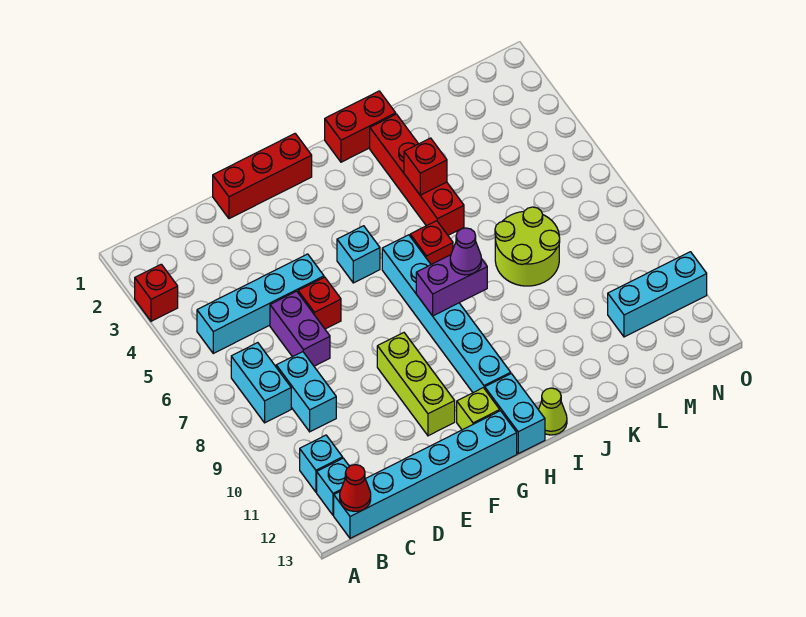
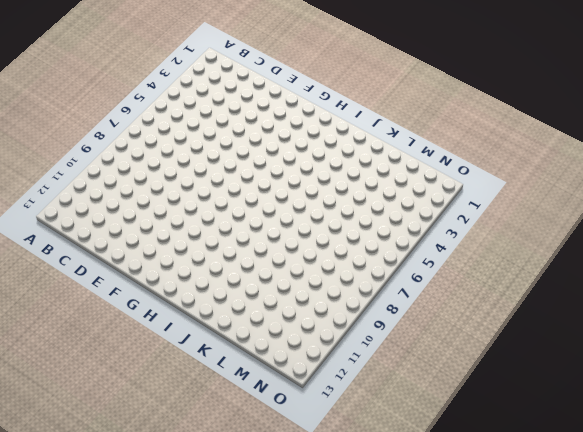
none -> red 1x1 brick [135,264,178,321]
none -> cyan 1x4 brick [197,254,324,353]
none -> cyan 1x2 brick [231,343,291,423]

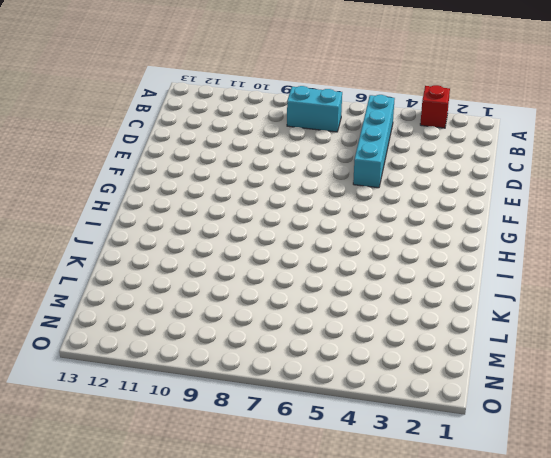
none -> cyan 1x1 brick [300,435,343,492]
none -> cyan 1x1 brick [317,458,349,515]
none -> cyan 1x6 brick [334,411,517,538]

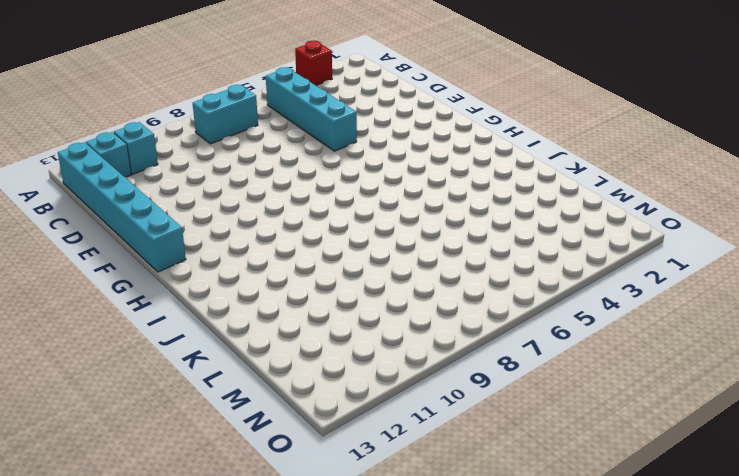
none -> cyan 1x2 brick [276,352,336,432]
none -> purple 1x2 brick [270,291,330,366]
none -> red 1x3 brick [213,134,312,219]

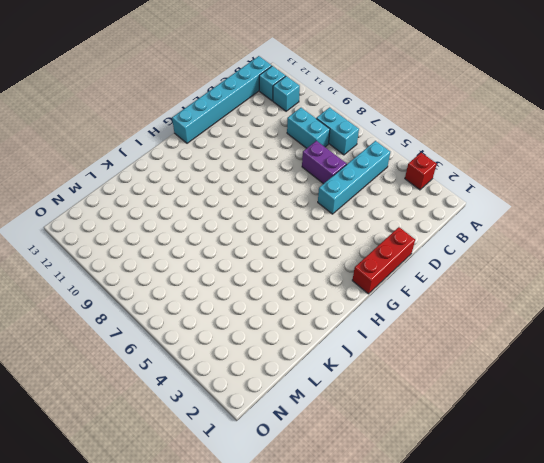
none -> red 1x1 brick [298,277,341,329]
none -> lime 1x3 brick [377,333,455,436]
none -> cyan 1x1 brick [337,226,380,283]

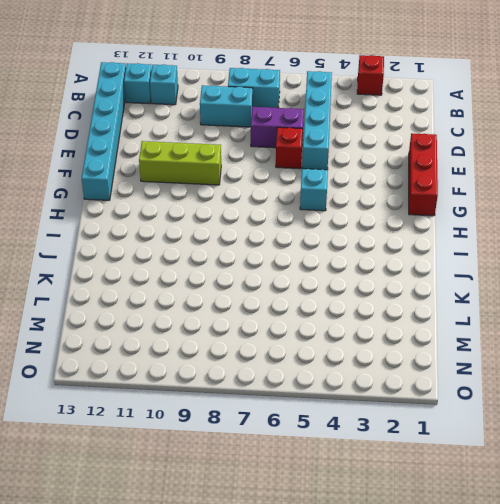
none -> lime 1x1 brick [457,388,500,430]
none -> cyan 1x6 brick [382,235,511,393]
none -> cyan 1x2 brick [485,374,545,454]

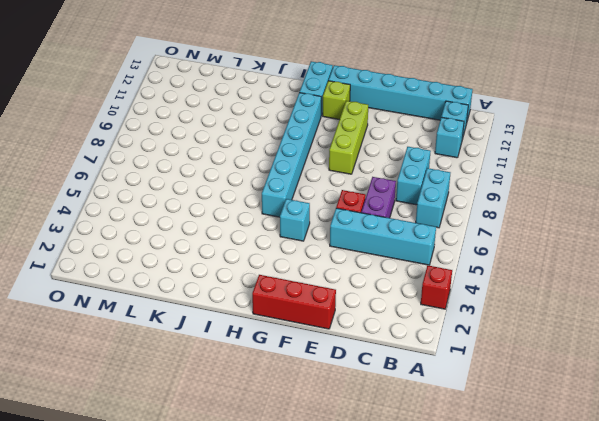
none -> red 1x2 brick [325,91,396,162]
none -> red 1x1 brick [410,221,453,264]
none -> lime 1x1 cone [538,388,567,435]

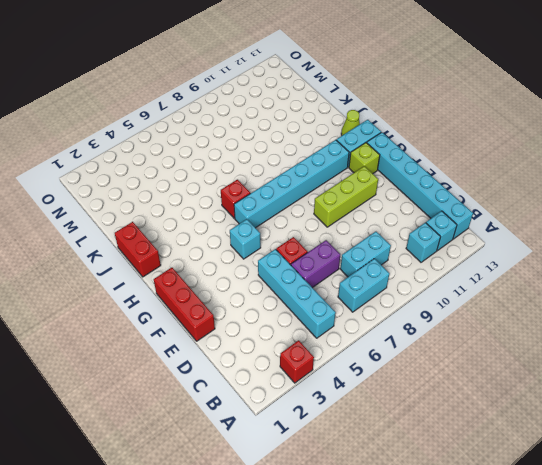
none -> red 1x4 brick [370,114,464,235]
none -> lime 2x2 round brick [495,207,560,286]
none -> cyan 1x3 brick [608,252,707,337]

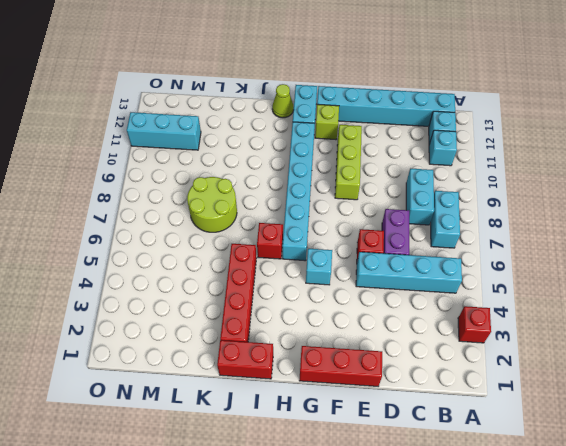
none -> red 1x1 cone [340,465,371,511]
none -> purple 1x2 brick [416,255,487,316]
none -> red 1x1 brick [404,138,447,195]

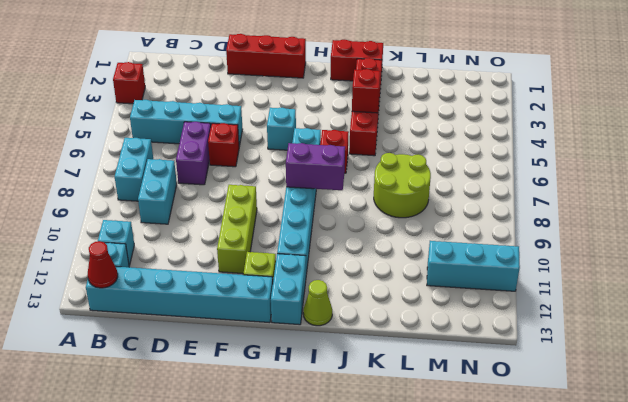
none -> purple 1x1 cone [450,228,481,275]

